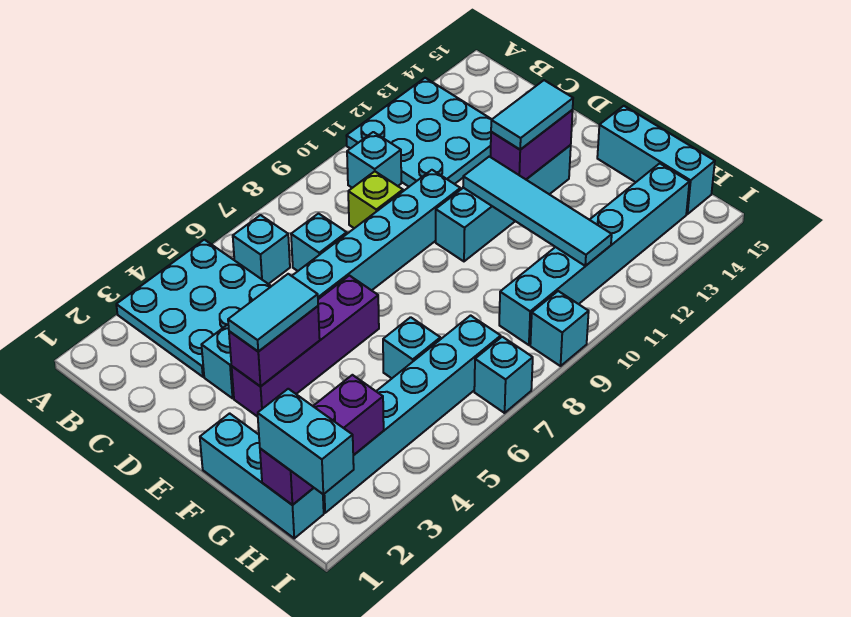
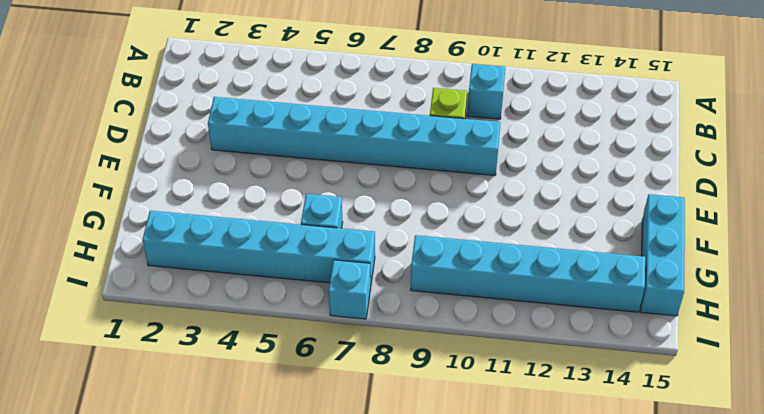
none -> cyan 3x3 plate [116,240,271,377]
none -> cyan 3x3 plate [346,78,492,187]
none -> cyan 1x1 brick [233,215,290,284]

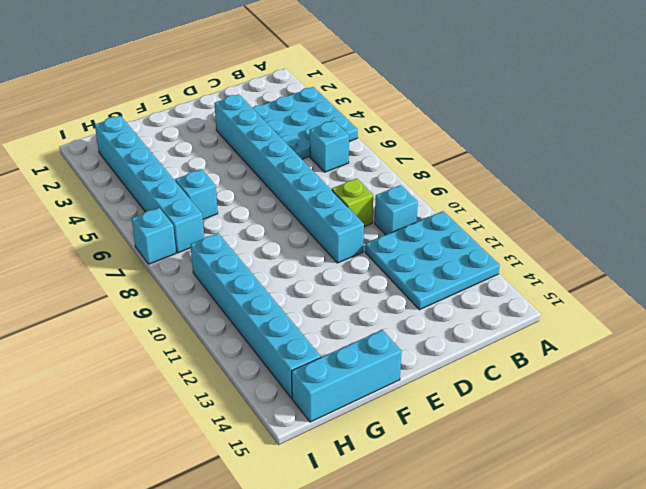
none -> cyan 1x1 brick [291,214,347,271]
none -> purple 1x4 brick [232,276,379,417]
none -> cyan 1x4 brick [436,145,571,261]

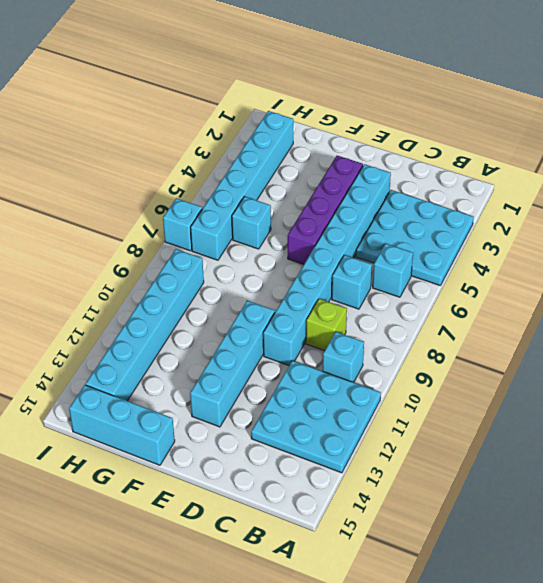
none -> cyan 1x3 brick [200,413,324,538]
none -> cyan 1x1 brick [530,291,589,366]
none -> purple 1x2 brick [229,306,320,387]

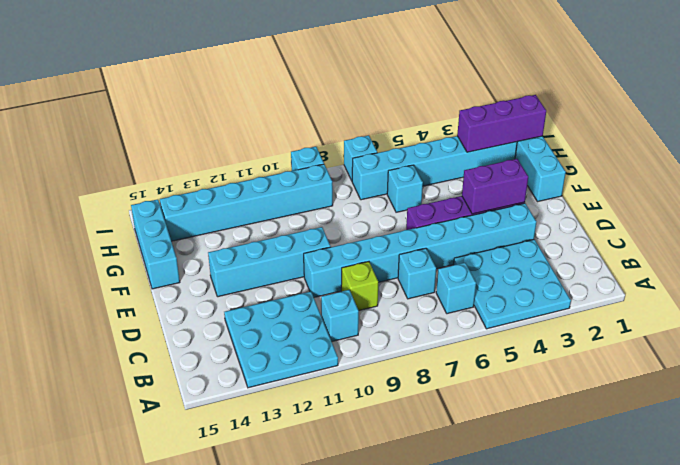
none -> cyan 1x4 tile [463,157,612,266]
none -> purple 1x2 brick [490,110,573,179]
none -> cyan 1x2 tile [228,274,318,352]

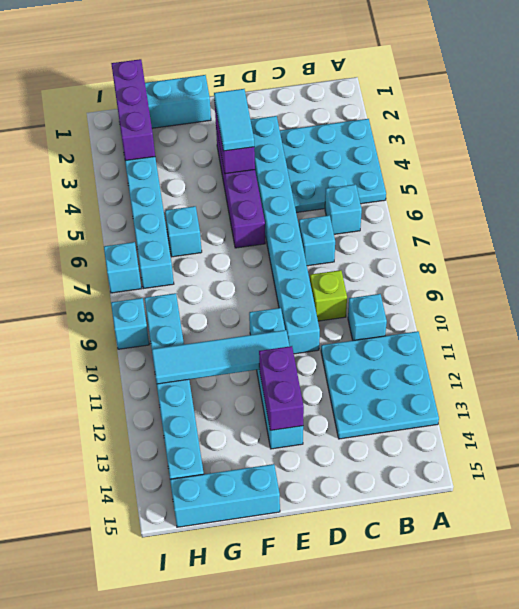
none -> cyan 1x2 tile [491,80,573,150]
none -> cyan 1x2 brick [258,389,354,494]

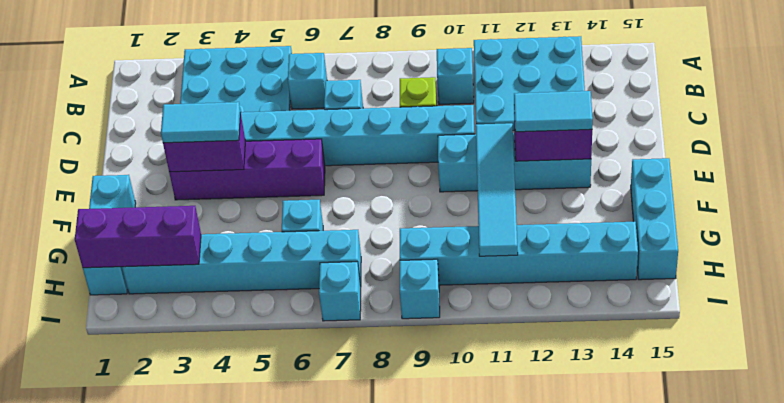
none -> cyan 1x2 brick [258,389,354,494]

